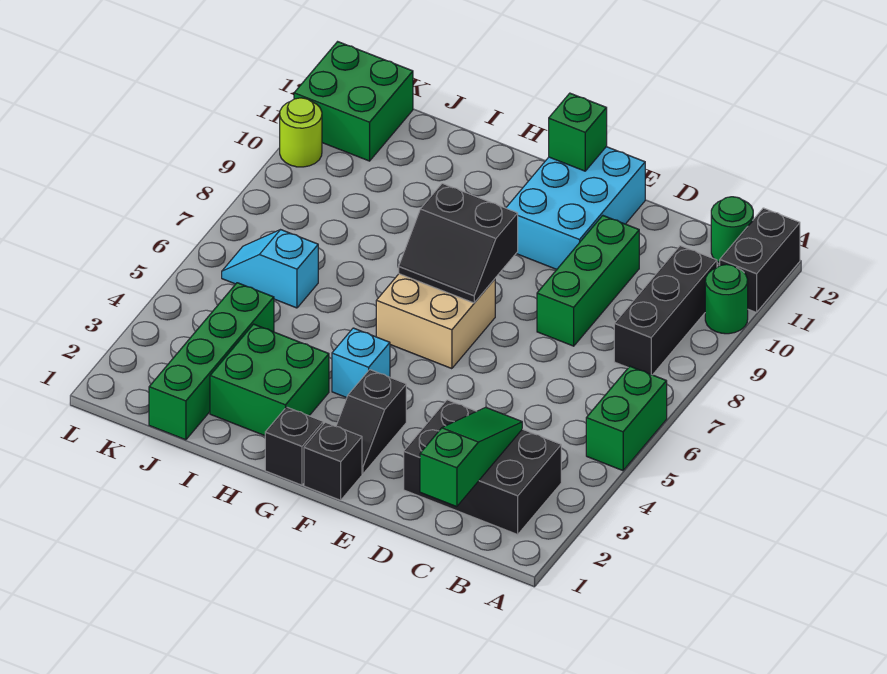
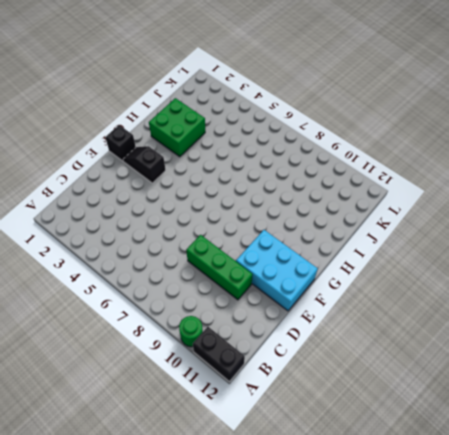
none -> green 1x2 brick [586,366,667,471]
none -> black 2x3 brick [404,400,561,534]
none -> black 1x3 brick [614,246,717,375]

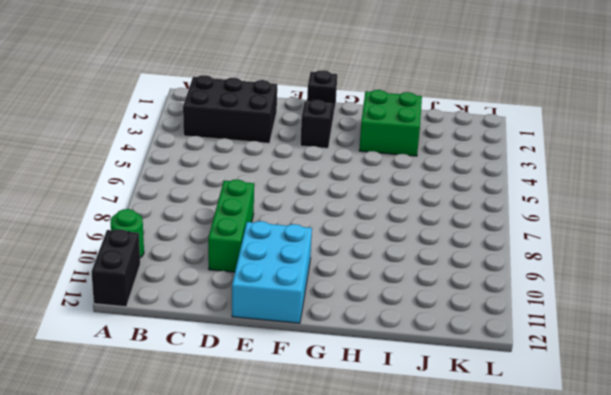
none -> green 1x2 brick [586,366,667,471]
none -> black 1x3 brick [614,246,717,375]
none -> green 1x1 round brick [711,197,753,263]

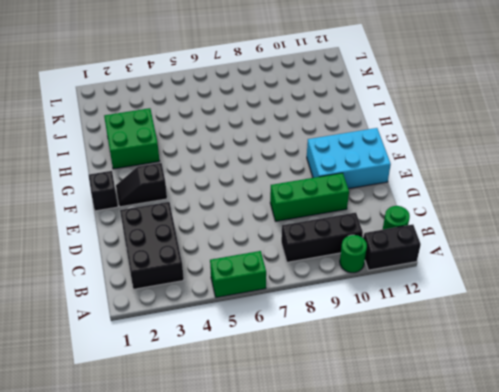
none -> tan 2x2 brick [376,274,495,369]
none -> black 1x1 brick [265,407,323,485]
none -> cyan 1x1 brick [332,328,390,398]

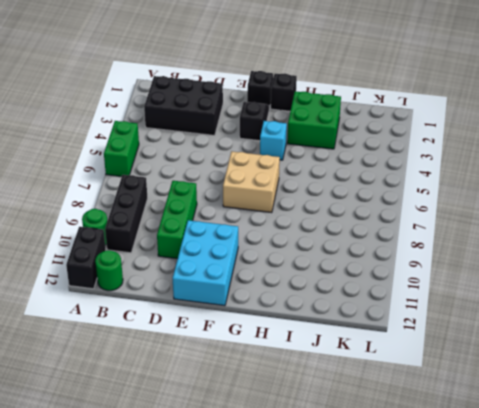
none -> green 1x4 brick [149,283,274,440]
none -> cyan 1x2 slope [222,230,318,308]
none -> green 2x2 brick [294,42,413,161]

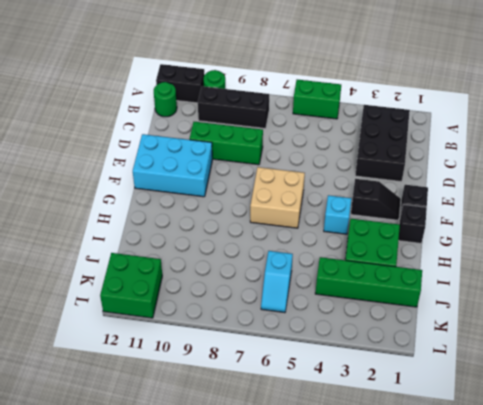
none -> lime 1x1 round brick [280,98,322,167]
none -> green 1x3 slope [420,407,522,507]
none -> black 2x2 slope [399,184,518,303]

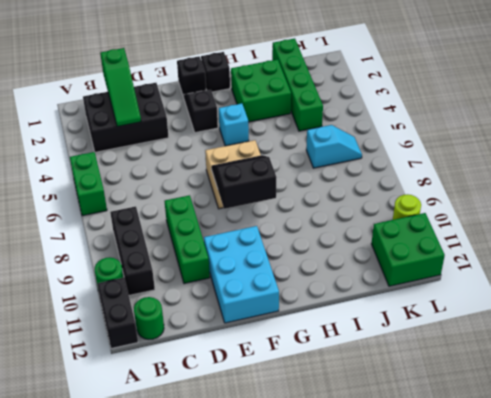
none -> green 1x1 brick [549,93,607,171]

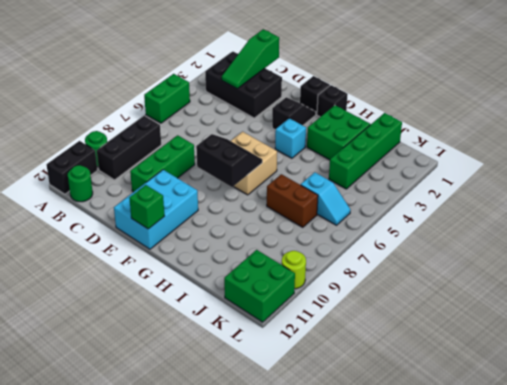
brown 1x2 brick [267,174,318,227] -> none

